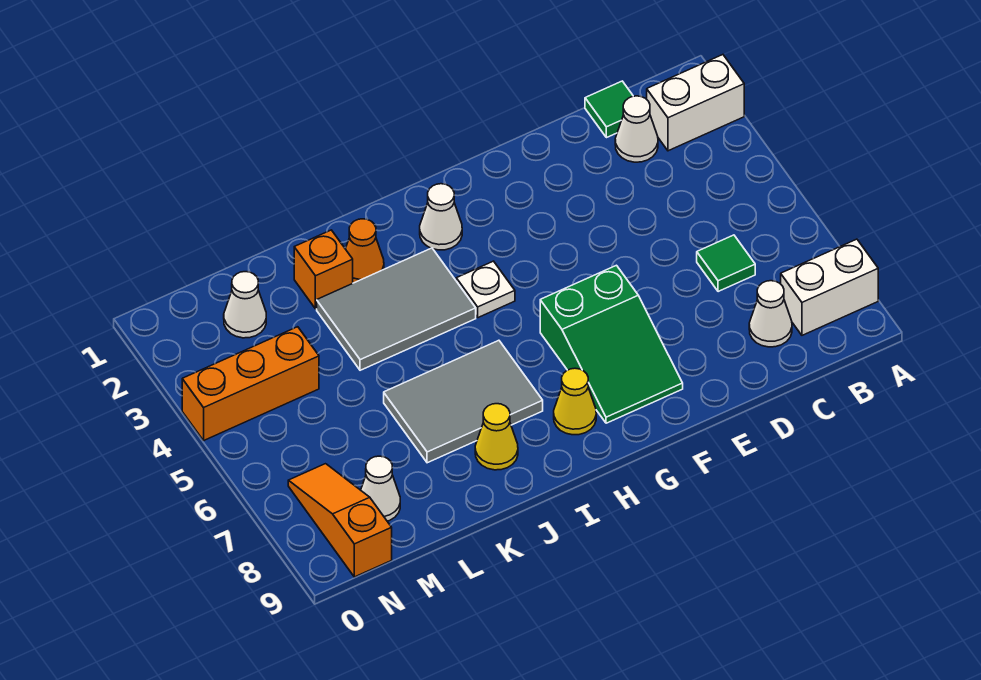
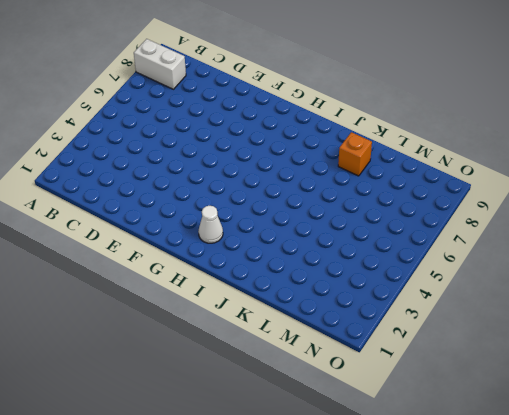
orange 1x1 brick [338,132,372,176] -> orange 1x1 brick moved to [294,230,353,309]
none -> white 1x2 brick [647,55,744,151]
none -> green 1x1 tile [585,81,633,138]
none -> white 1x1 cone [615,96,658,162]

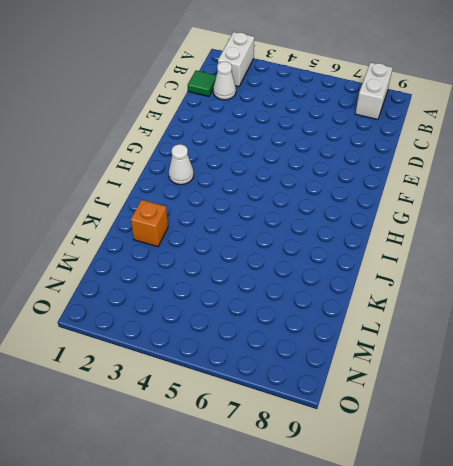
none -> green 1x1 tile [697,235,755,292]
none -> white 1x1 cone [749,281,792,347]
none -> green 2x3 slope [540,265,683,423]

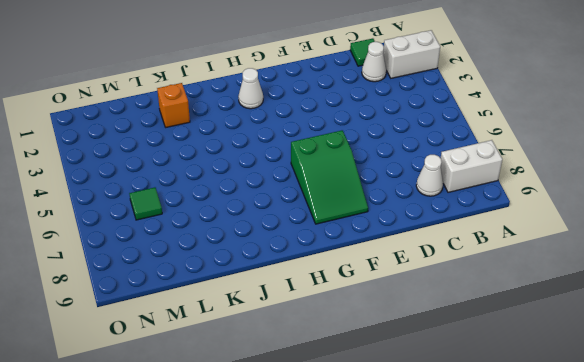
green 1x1 tile [129,187,162,220] -> green 1x1 tile moved to [697,235,755,292]
none -> white 1x1 plate [456,261,515,318]
none -> yellow 1x1 cone [554,368,596,435]
none -> grey 2x3 tile [317,248,476,370]

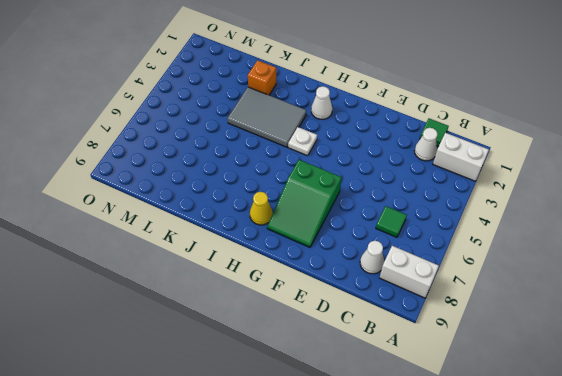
none -> grey 2x3 tile [384,340,543,463]
none -> orange 1x1 cone [346,219,384,283]
none -> yellow 1x1 cone [475,404,518,470]

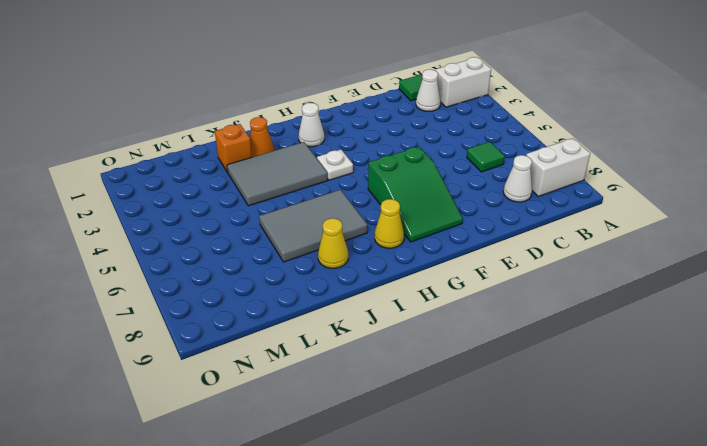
none -> white 1x1 cone [224,272,266,338]
none -> orange 1x3 brick [182,327,319,440]
none -> white 1x1 cone [361,456,400,521]

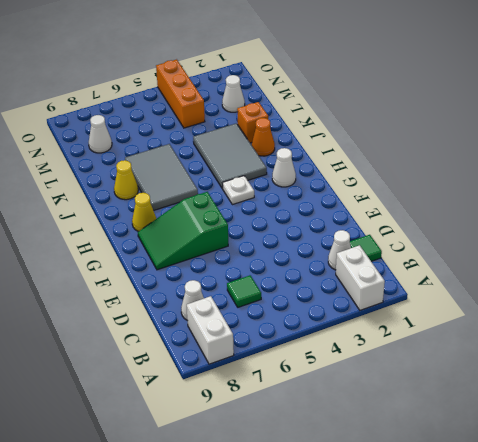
none -> orange 1x3 slope [288,464,392,577]

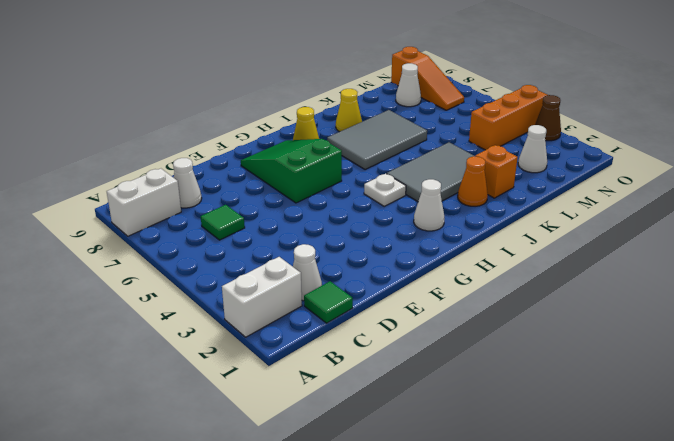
brown 1x1 cone [535,95,561,141] -> none

